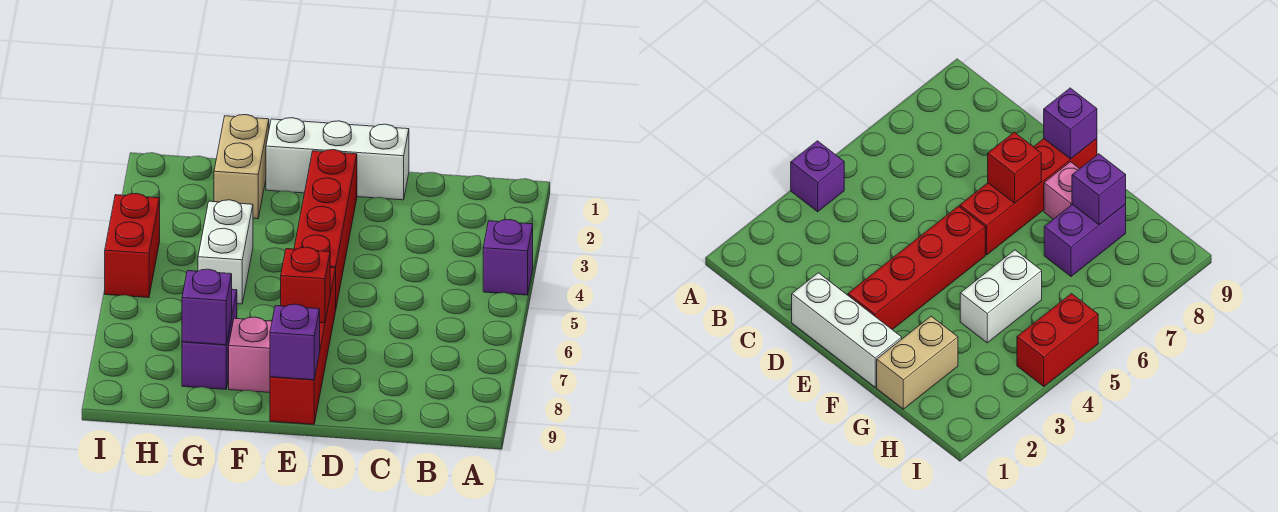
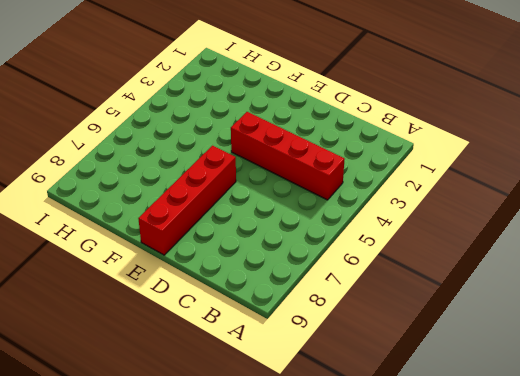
red 1x4 brick [231,112,345,200] -> red 1x4 brick turned to [294,150,357,307]
none -> purple 1x1 brick [483,220,533,295]
none -> white 1x3 brick [266,118,409,200]
none -> pink 1x1 brick [229,317,272,393]

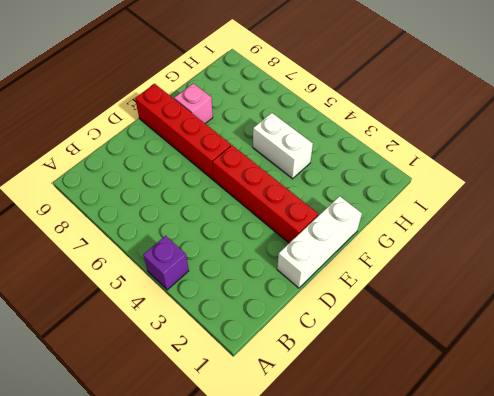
none -> tan 1x2 brick [214,115,269,219]
none -> purple 1x2 brick [182,289,237,389]
none -> red 1x2 brick [105,193,160,298]

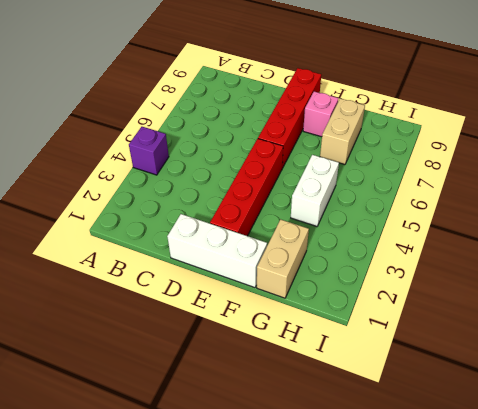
tan 1x2 brick [320,99,365,165] -> purple 1x2 brick [182,289,237,389]
none -> red 1x2 brick [105,193,160,298]
none -> red 1x1 brick [281,247,330,323]
none -> purple 1x1 brick [270,304,320,380]

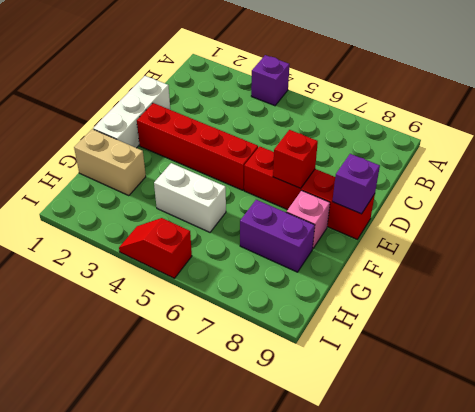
red 1x2 slope [119,218,192,278] -> red 1x2 brick [105,193,160,298]
none -> purple 1x1 brick [182,269,232,345]

